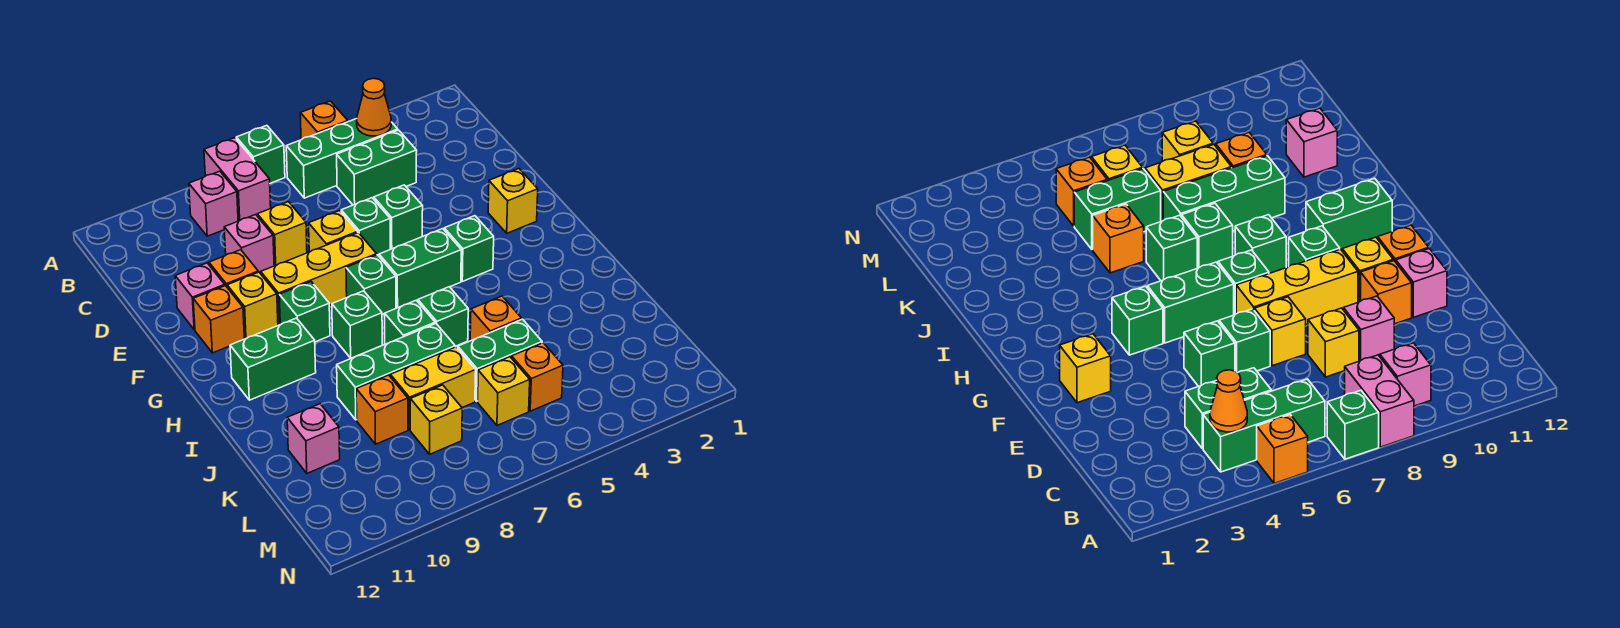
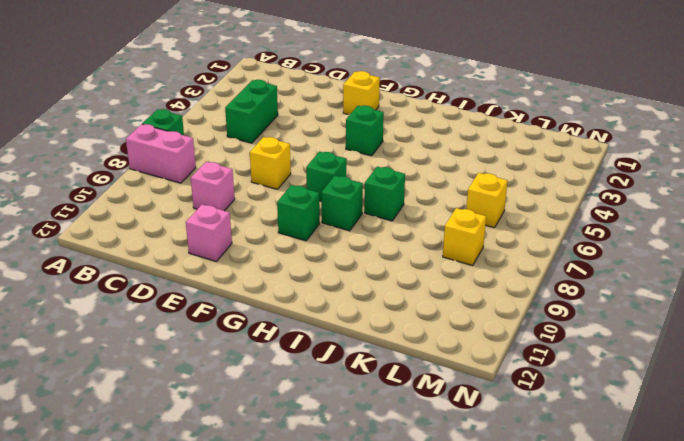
none -> orange 1x1 brick [300,101,348,140]
none -> green 1x3 brick [286,119,398,198]
none -> pink 1x1 brick [189,171,238,236]
none -> yellow 1x1 brick [257,202,307,266]

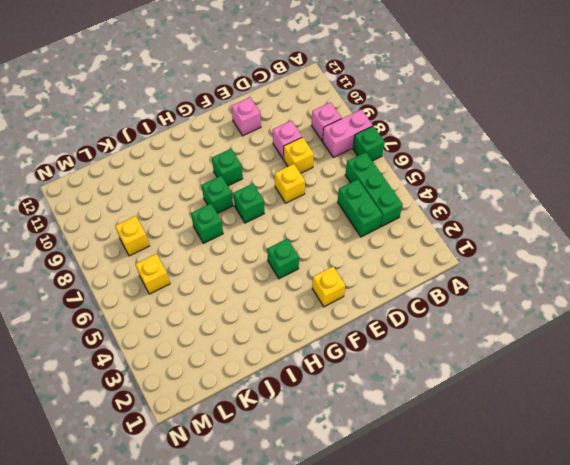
none -> orange 1x1 brick [300,101,348,140]
none -> green 1x1 brick [374,185,423,249]
none -> green 1x1 brick [341,198,390,256]
none -> orange 1x1 brick [209,250,258,287]

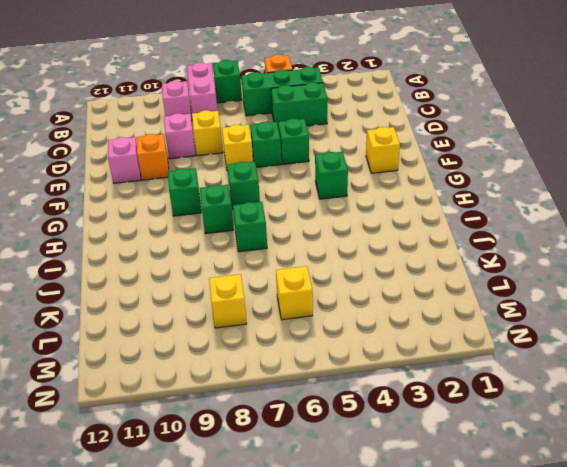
none -> yellow 1x3 brick [261,233,377,325]
none -> yellow 1x1 brick [227,272,278,339]
none -> orange 1x1 brick [193,286,244,353]
none -> green 1x2 brick [379,229,461,308]

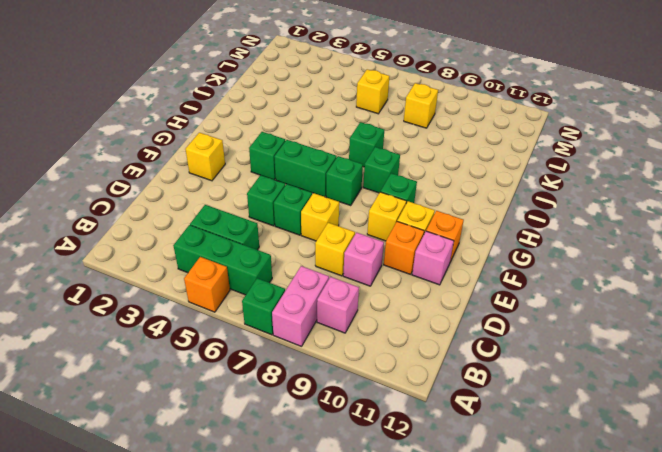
yellow 1x1 brick [367,192,406,241] -> yellow 1x3 brick [261,233,377,325]
none -> green 1x2 brick [230,318,316,400]
none -> green 1x1 brick [418,287,468,346]
none -> orange 1x1 brick [470,296,522,341]
none -> green 1x3 brick [337,323,455,420]

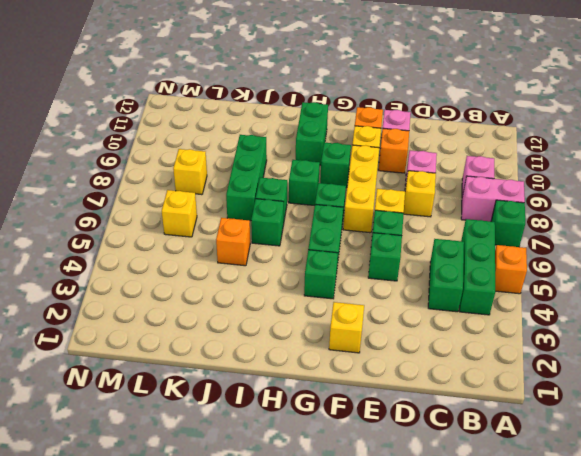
none -> green 1x2 brick [458,319,542,401]
none -> yellow 1x2 brick [390,347,476,430]
none -> orange 1x1 brick [356,375,408,444]
none -> pink 1x1 brick [287,404,340,473]

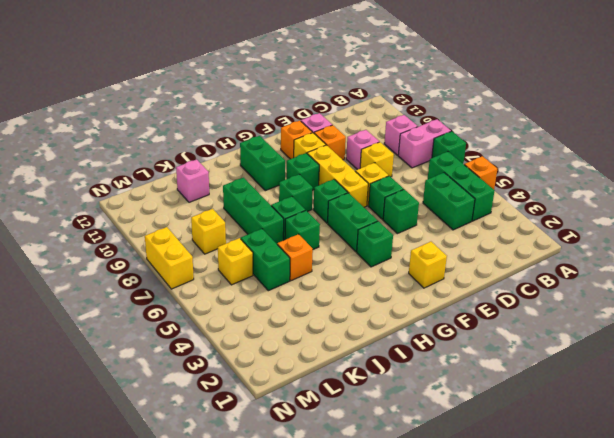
yellow 1x2 brick [145,227,194,289] -> yellow 1x2 brick moved to [390,347,476,430]
none -> orange 1x1 brick [356,375,408,444]
none -> orange 1x1 brick [512,343,563,411]
none -> orange 1x1 cone [357,78,391,136]

